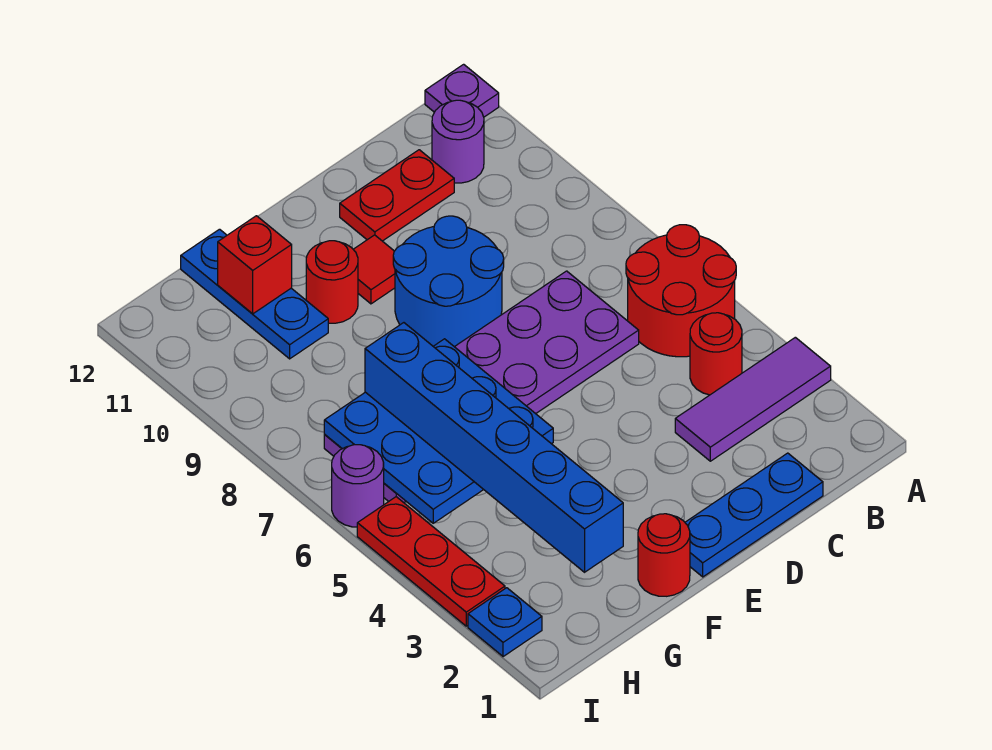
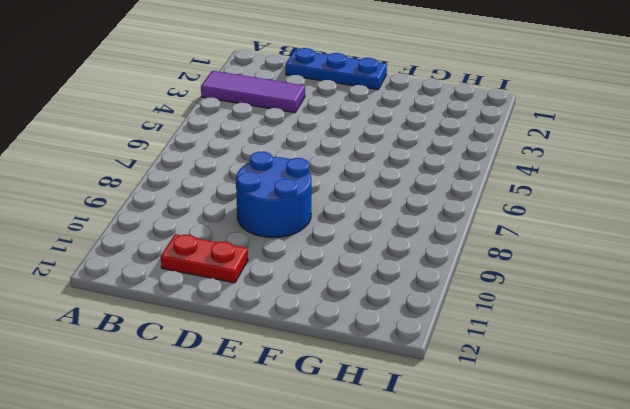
none -> red 2x2 round brick [626,225,736,357]
none -> purple 1x1 plate [425,64,499,117]
none -> red 1x1 round brick [690,313,742,395]

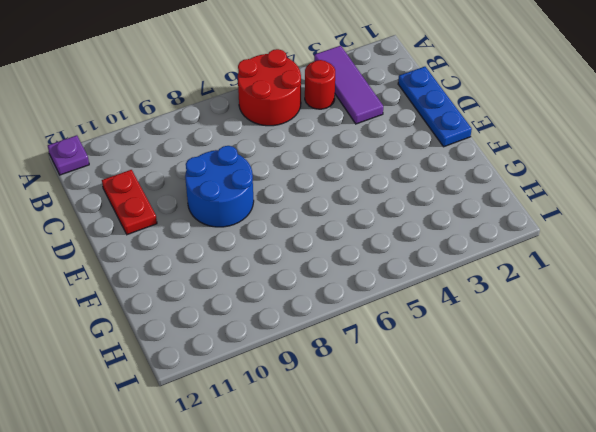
none -> purple 1x1 round brick [432,100,484,183]
none -> purple 2x6 plate [324,271,639,503]
none -> red 1x1 tile [353,235,395,304]

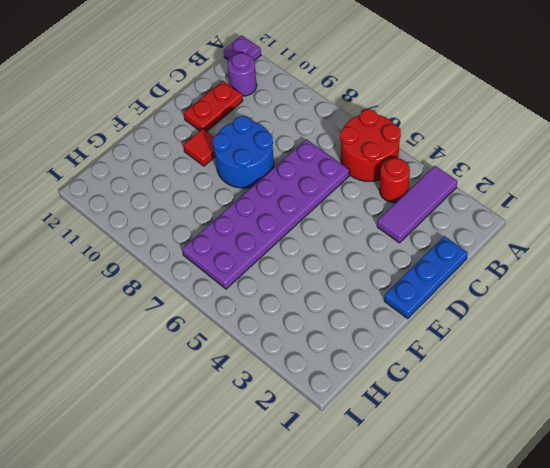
none -> red 1x1 round brick [638,514,690,596]
none -> red 1x1 round brick [306,241,358,323]
none -> blue 1x3 plate [181,229,328,359]

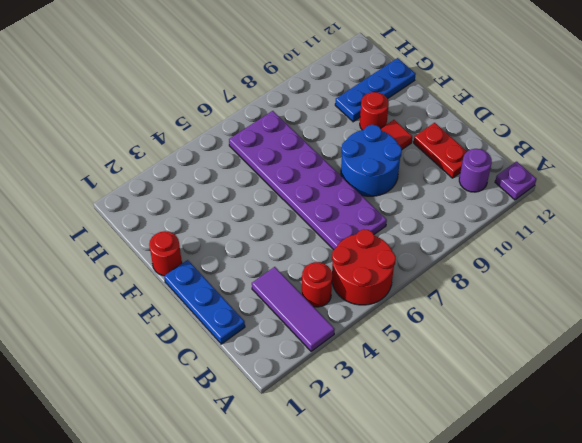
none -> blue 1x1 plate [468,588,542,657]
none -> red 1x3 plate [357,497,505,626]
none -> purple 1x1 round brick [332,445,384,527]

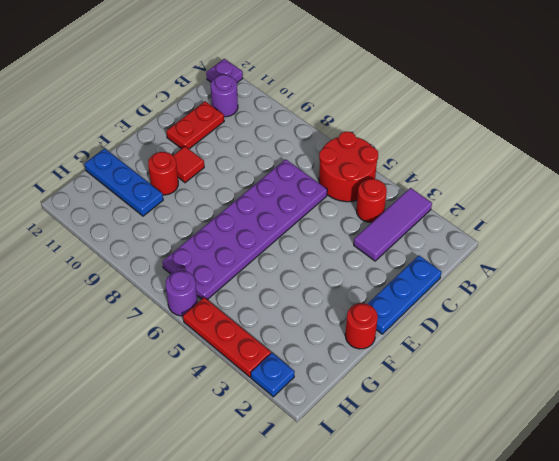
none -> blue 2x2 round brick [393,216,504,347]
none -> blue 3x3 plate [324,339,553,523]
none -> red 1x1 brick [218,216,292,314]

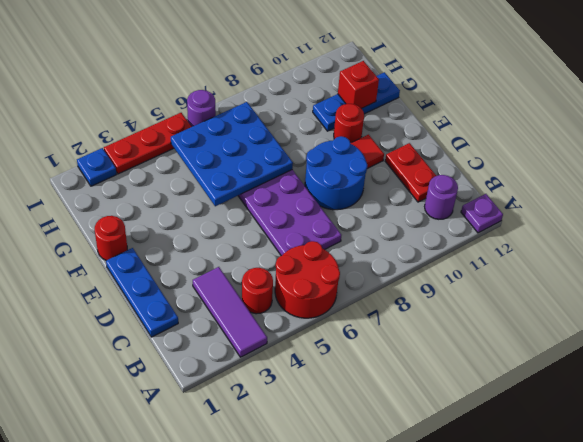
none -> blue 1x6 brick [365,323,623,572]

